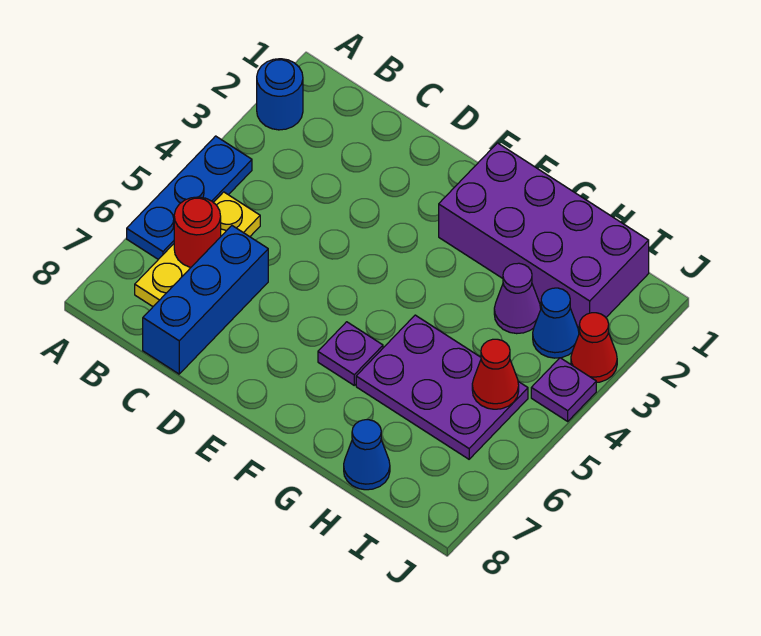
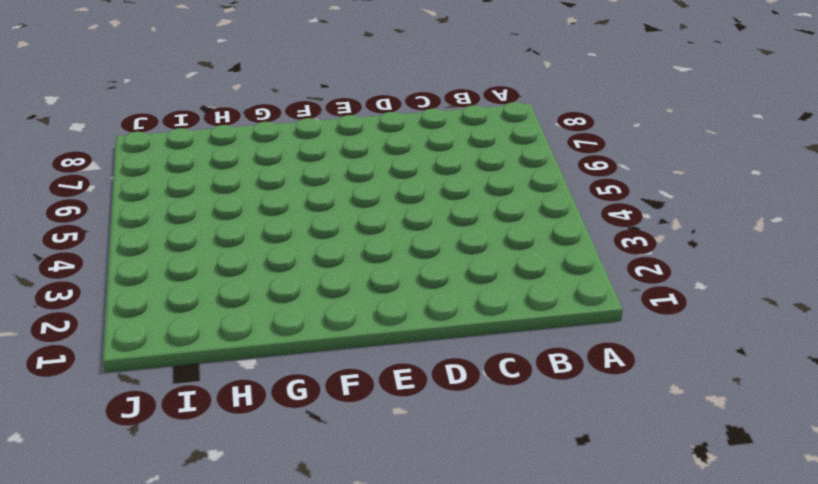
none -> blue 1x1 round brick [257,59,303,130]
none -> blue 1x3 plate [127,136,252,259]
none -> yellow 1x3 plate [135,192,260,306]

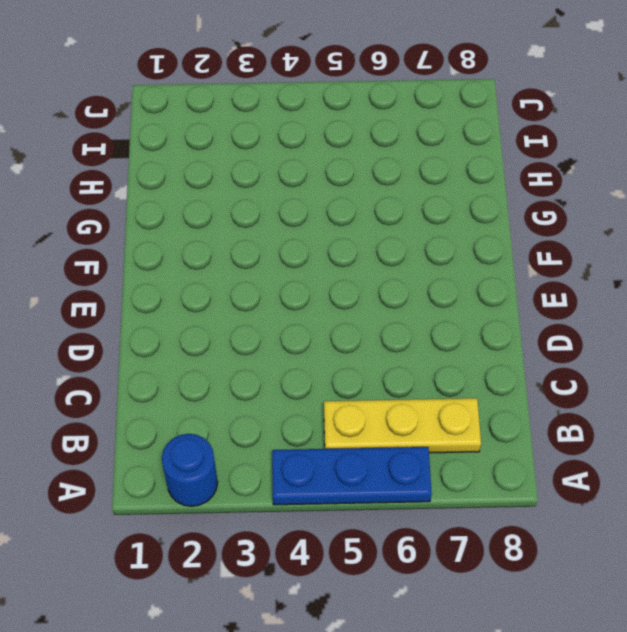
none -> blue 1x3 brick [143,226,268,374]
none -> purple 2x4 brick [439,143,649,327]
none -> purple 1x1 plate [318,322,383,385]

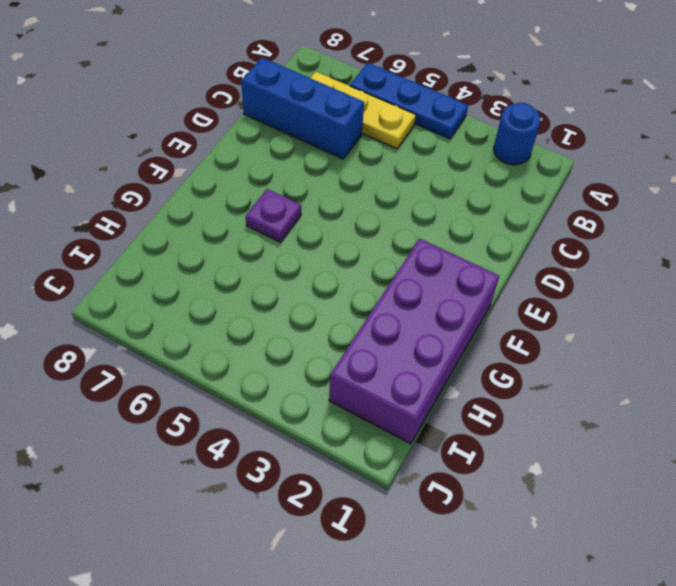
none -> purple 2x3 plate [356,315,528,459]
none -> purple 1x1 cone [494,263,541,334]
none -> blue 1x1 cone [344,420,390,490]

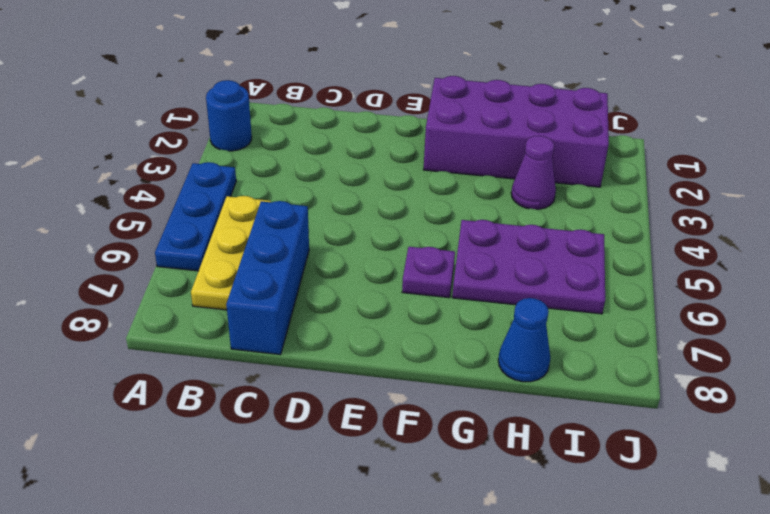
none -> blue 1x1 cone [533,288,579,358]
none -> red 1x1 cone [571,313,617,382]
none -> purple 1x1 plate [531,358,596,421]

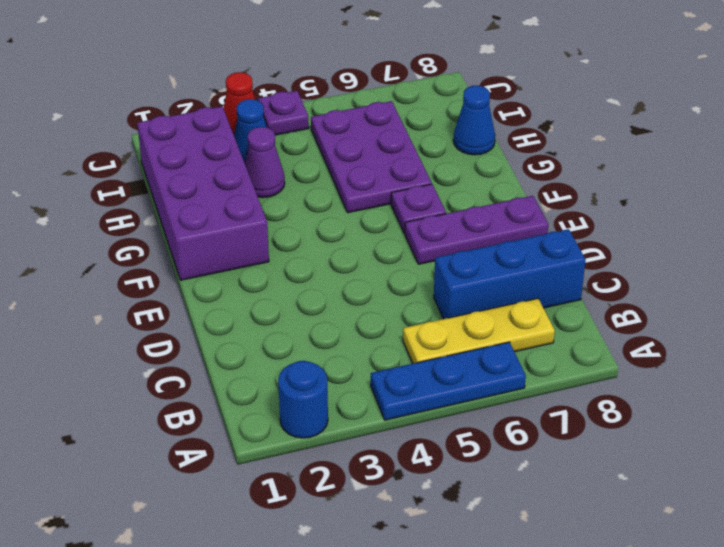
purple 1x3 plate [405,196,548,264] -> none
none -> red 1x1 round brick [174,197,221,267]
none -> red 1x1 cone [472,339,519,409]

